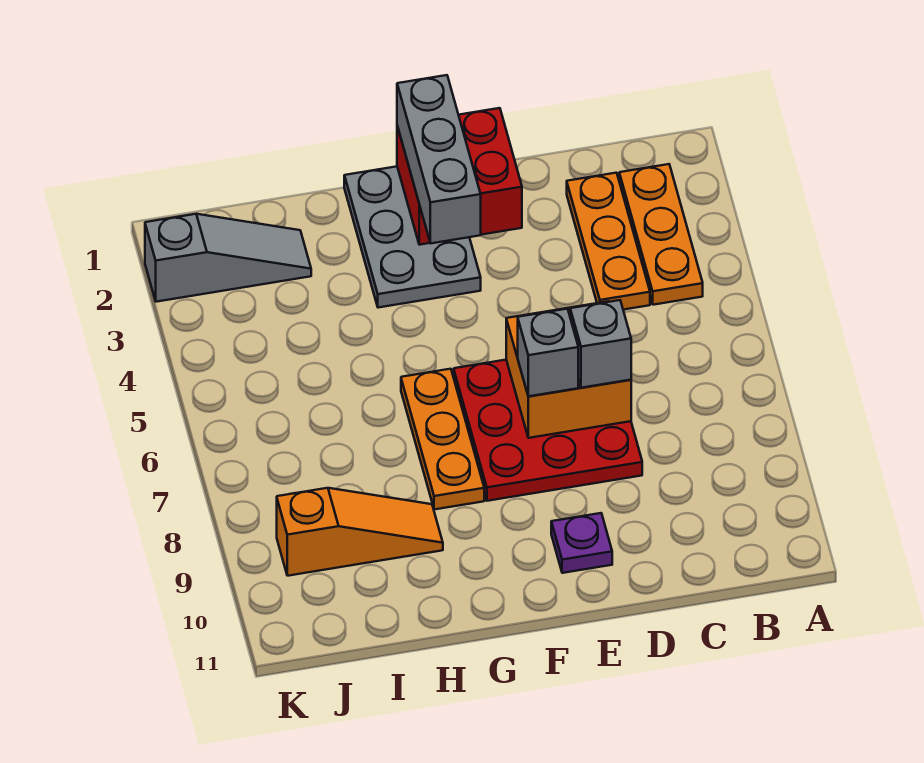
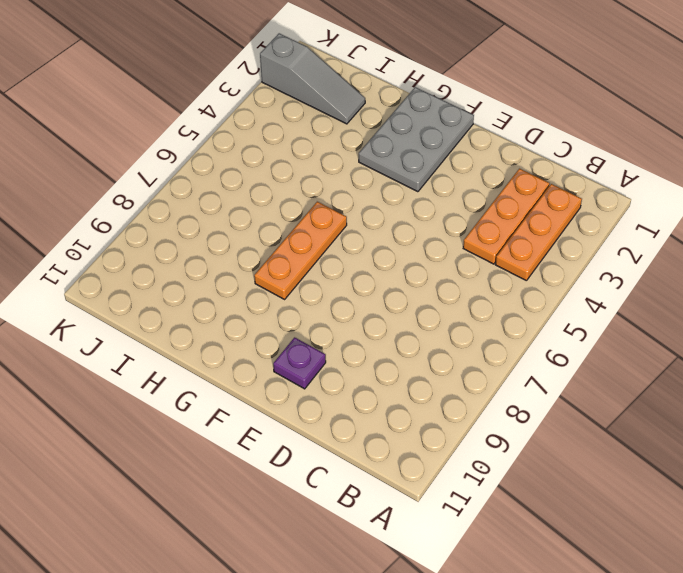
none -> red 3x3 plate [454,360,642,501]
none -> orange 1x3 slope [277,488,443,576]
none -> orange 2x2 brick [506,301,631,438]

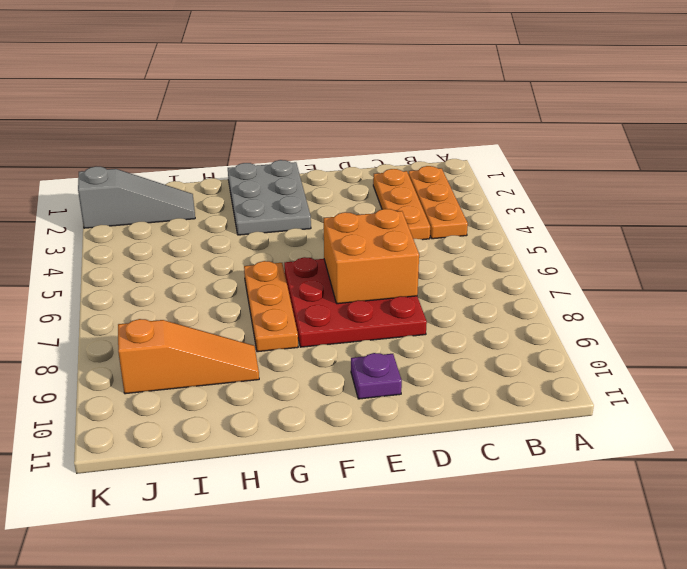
none -> red 2x2 brick [397,108,522,245]
none -> grey 1x1 brick [570,300,631,388]
none -> grey 1x1 brick [518,309,578,396]

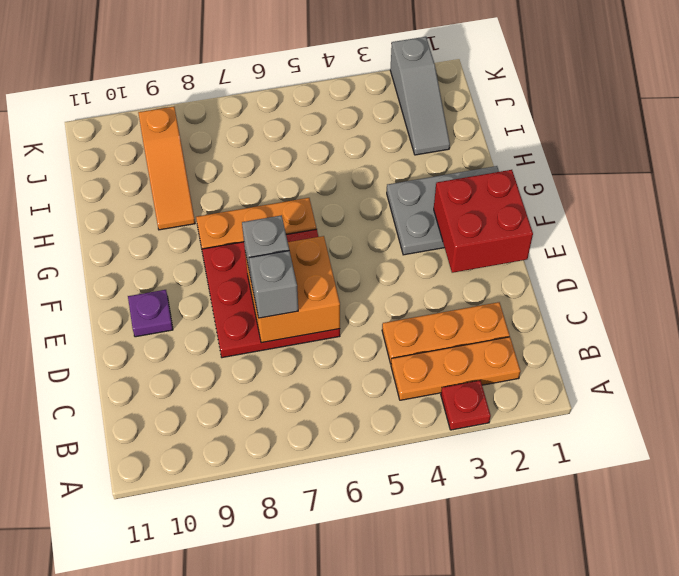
red 1x1 plate [441,381,491,430] -> none
none -> grey 1x3 brick [397,75,481,243]

